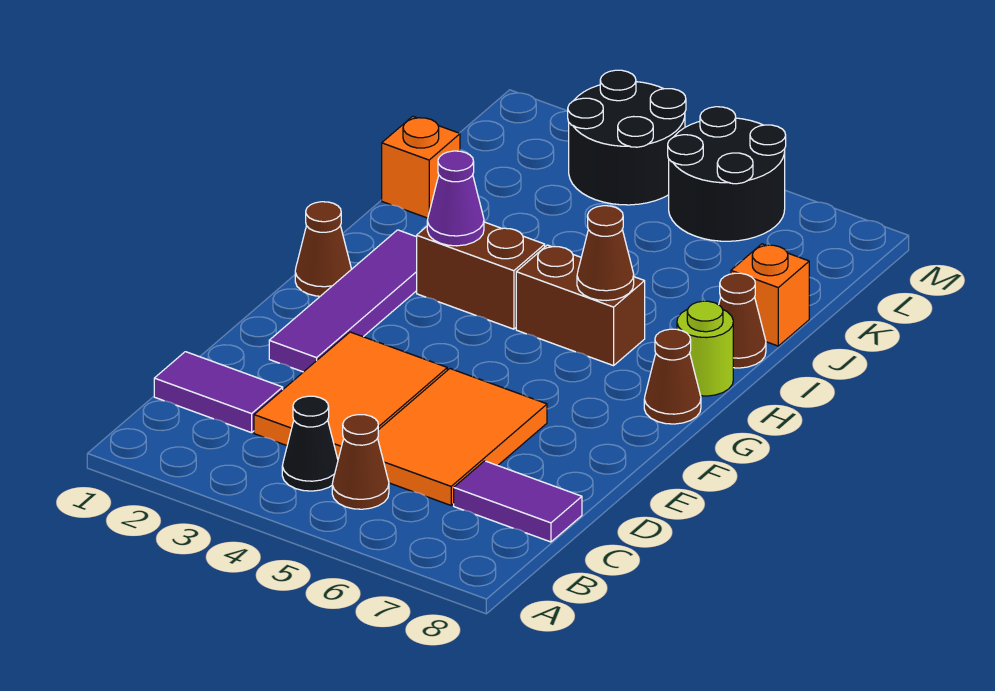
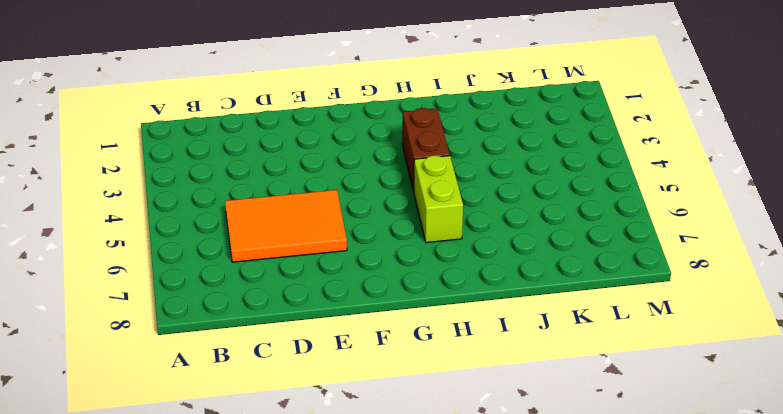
lime 1x2 brick [414,156,463,243] -> brown 1x2 brick [516,245,645,366]
none -> black 1x1 cone [282,396,338,491]
none -> brown 1x1 cone [332,415,389,509]
none -> purple 1x2 tile [154,352,283,433]

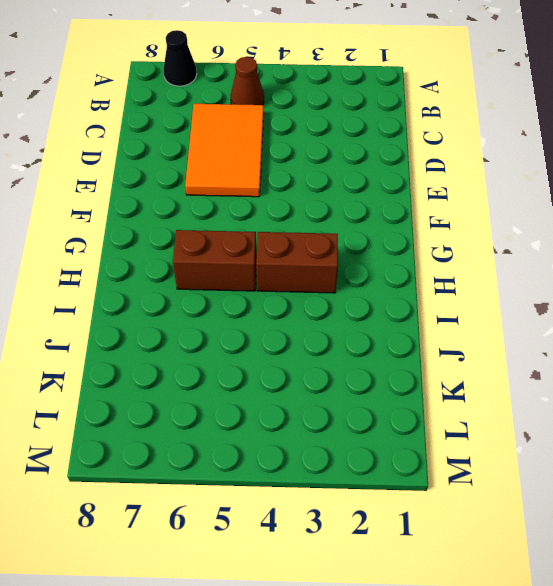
black 1x1 cone [163,30,197,86] -> black 1x1 cone moved to [282,396,338,491]
none -> purple 1x2 tile [154,352,283,433]
none -> orange 2x3 tile [254,332,447,459]
none -> purple 1x2 tile [454,461,582,542]

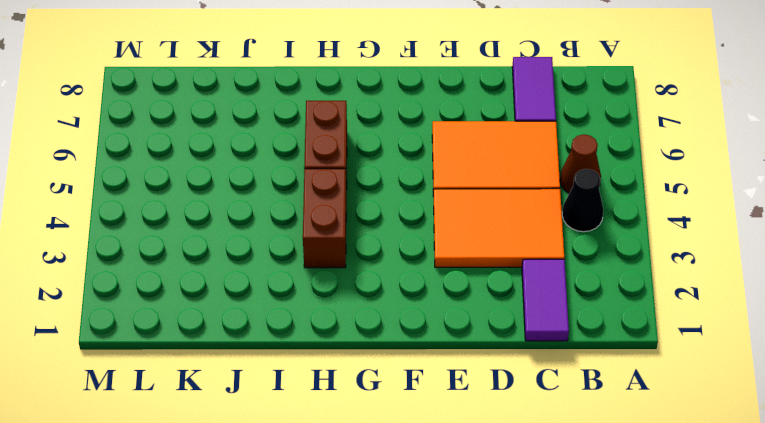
none -> purple 1x4 tile [269,230,417,372]
none -> brown 1x1 cone [295,202,351,296]
none -> brown 1x1 cone [644,329,701,424]

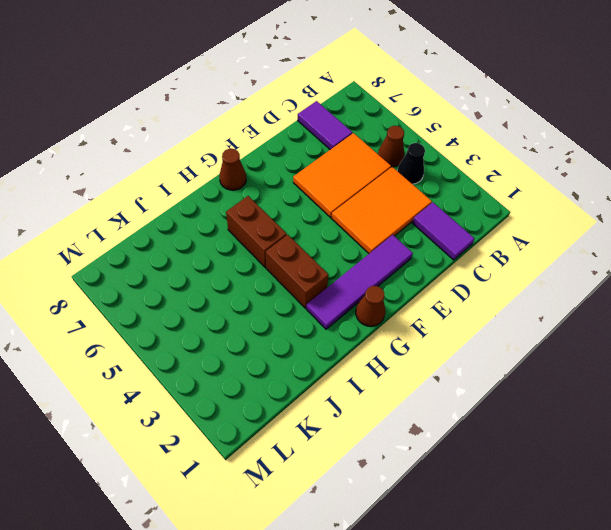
none -> lime 1x1 round brick [677,301,733,396]
none -> brown 1x1 cone [719,273,766,368]
none -> orange 1x1 brick [382,116,460,218]

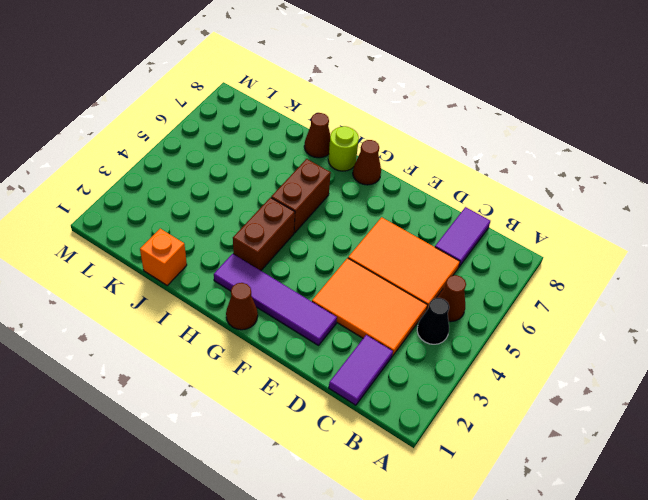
none -> orange 1x1 brick [731,244,809,346]
none -> black 2x2 round brick [568,70,686,205]
none -> black 2x2 round brick [668,107,786,241]

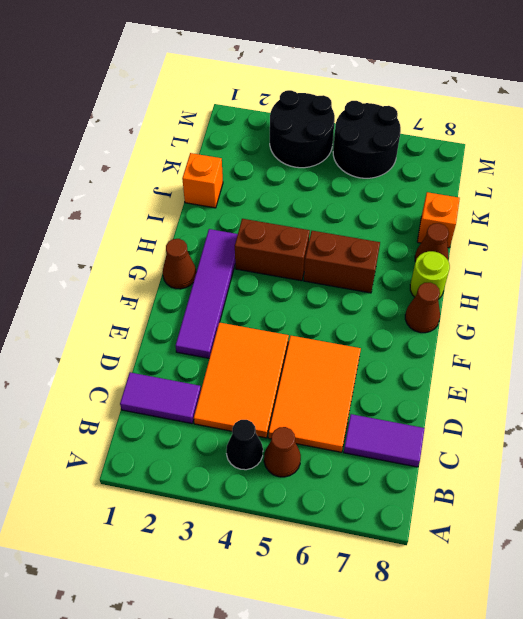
none -> purple 1x1 cone [427,151,484,246]
none -> brown 1x1 cone [577,206,634,300]

